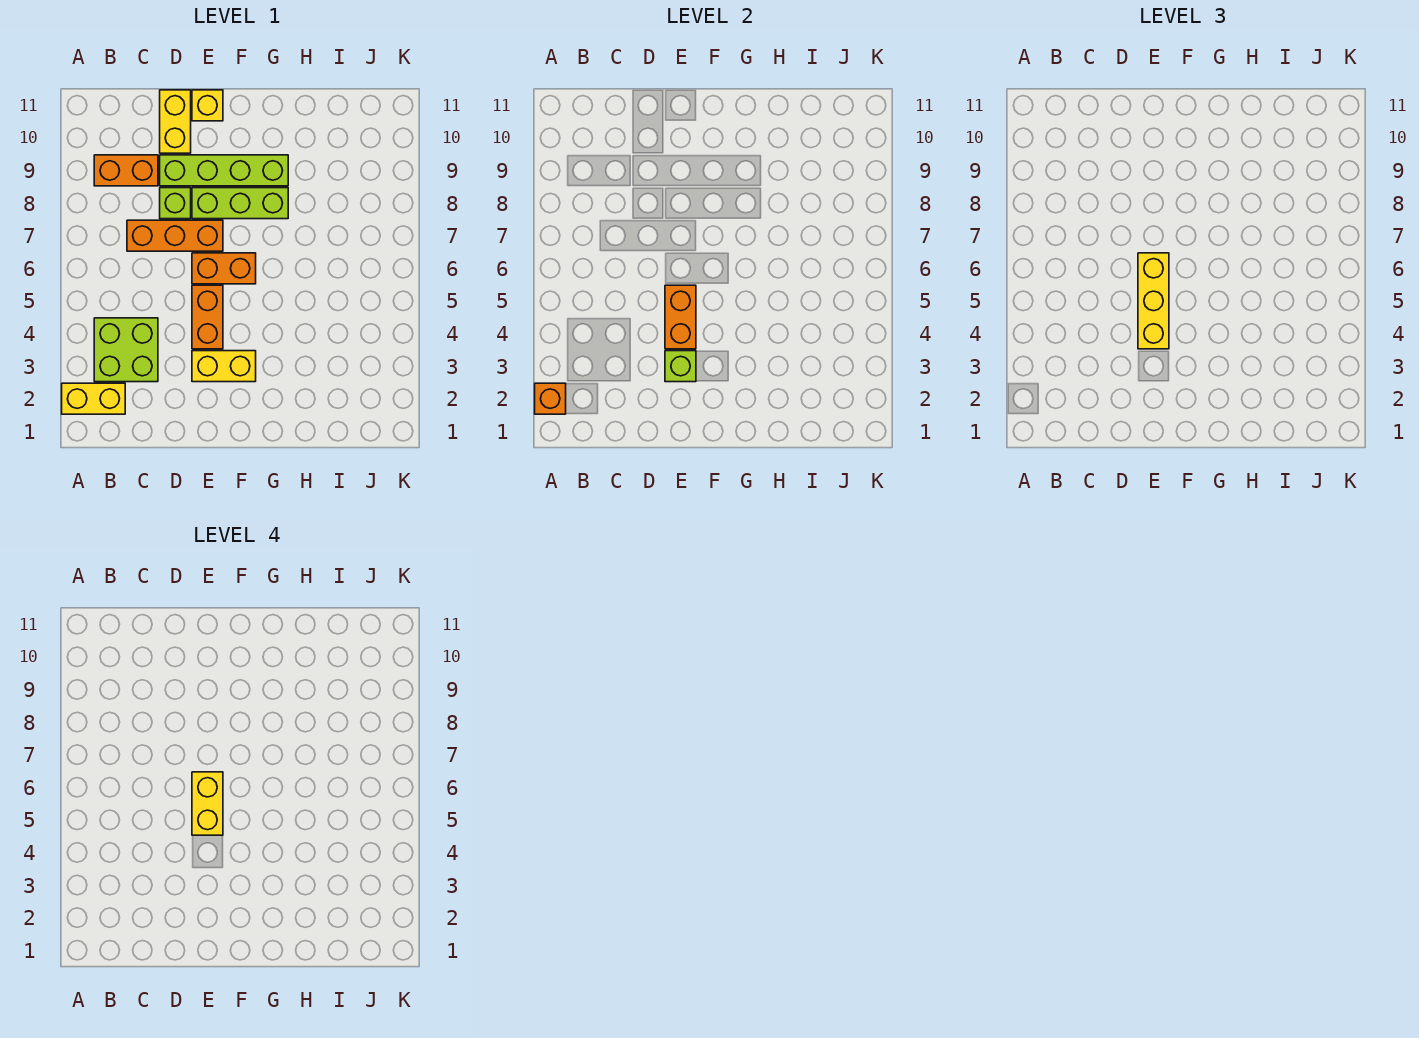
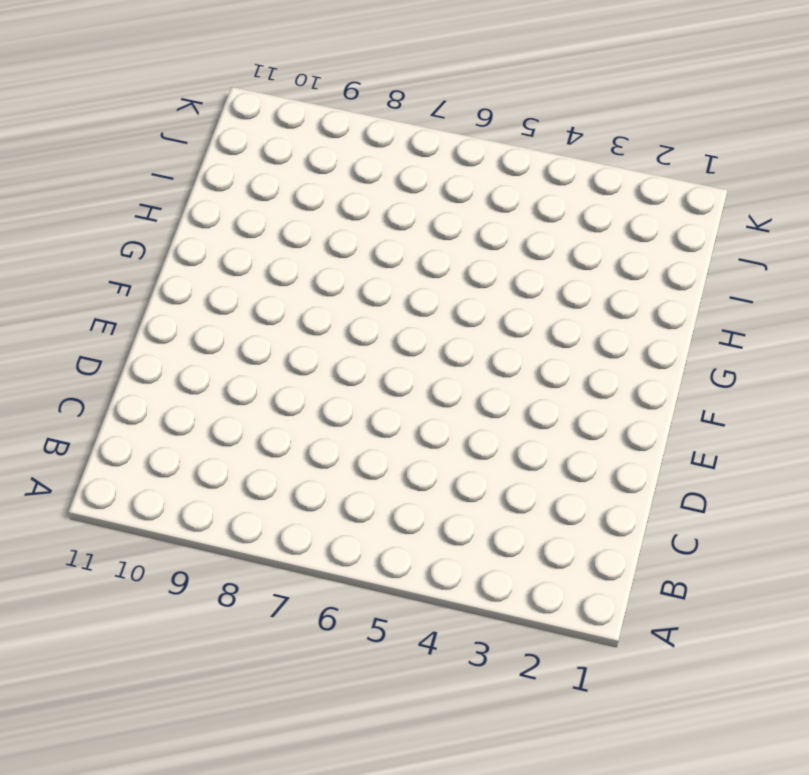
none -> yellow 1x2 brick [62,383,125,414]
none -> lime 2x2 brick [94,318,158,382]
none -> orange 1x2 brick [94,155,158,186]

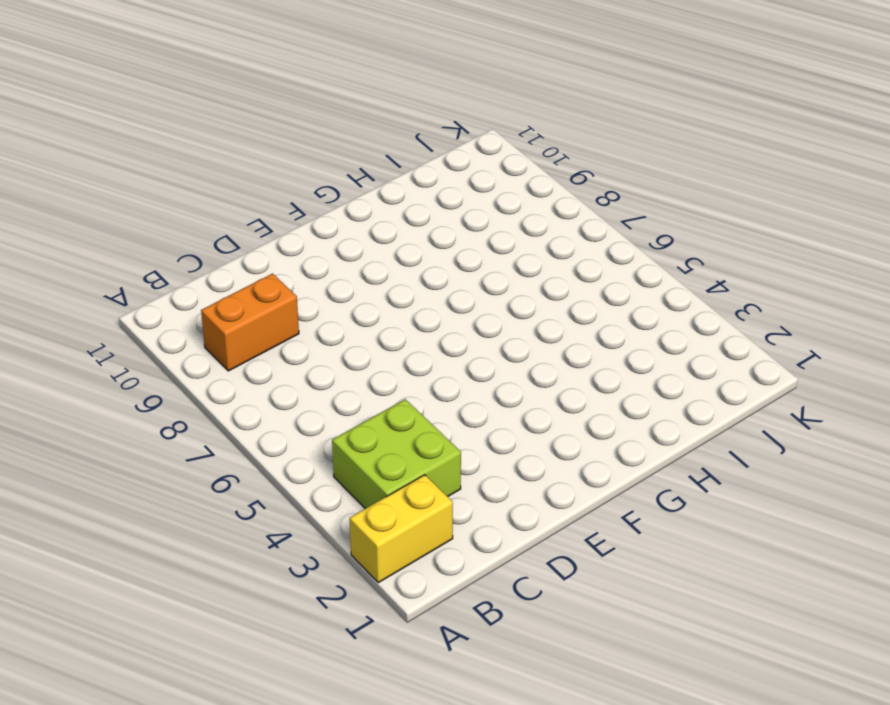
none -> orange 1x3 brick [127,220,223,251]
none -> lime 1x1 brick [160,188,191,219]
none -> lime 1x4 brick [160,155,288,186]

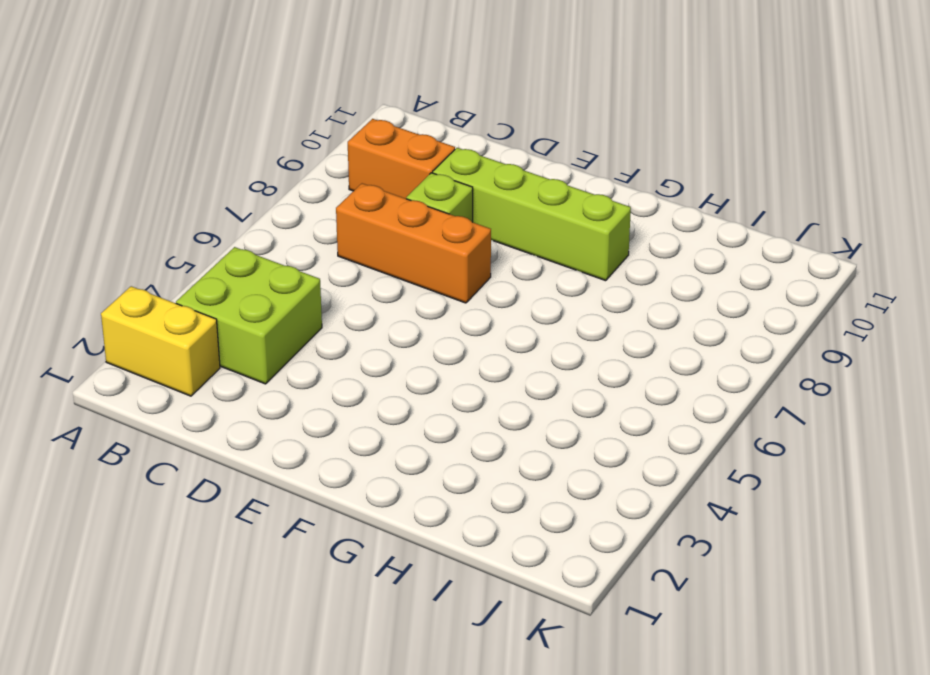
none -> yellow 1x2 brick [160,90,191,153]
none -> yellow 1x2 brick [192,351,256,382]
none -> orange 1x2 brick [192,285,223,349]

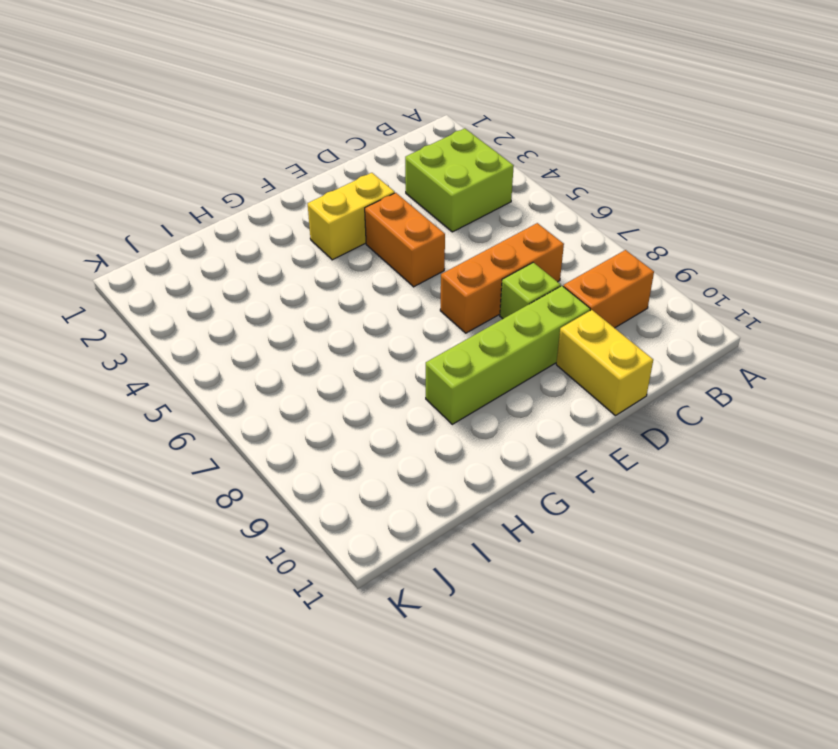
none -> yellow 1x2 brick [62,383,125,414]
none -> orange 1x2 brick [192,253,256,284]
none -> lime 1x3 brick [192,188,288,219]

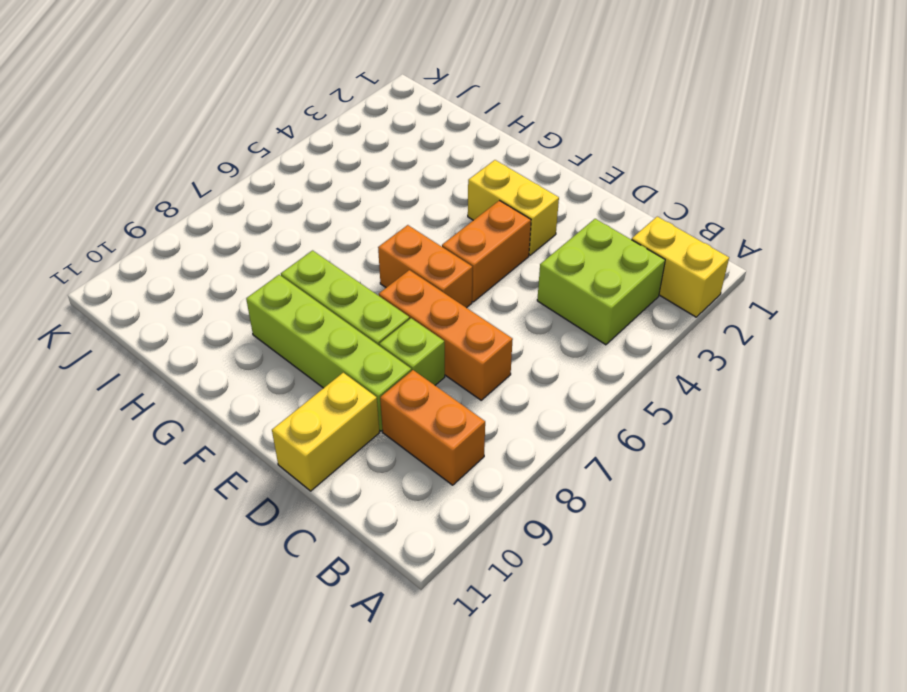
none -> yellow 1x1 brick [192,90,223,121]
none -> orange 1x1 brick [535,383,566,414]
none -> lime 1x1 brick [665,351,696,382]

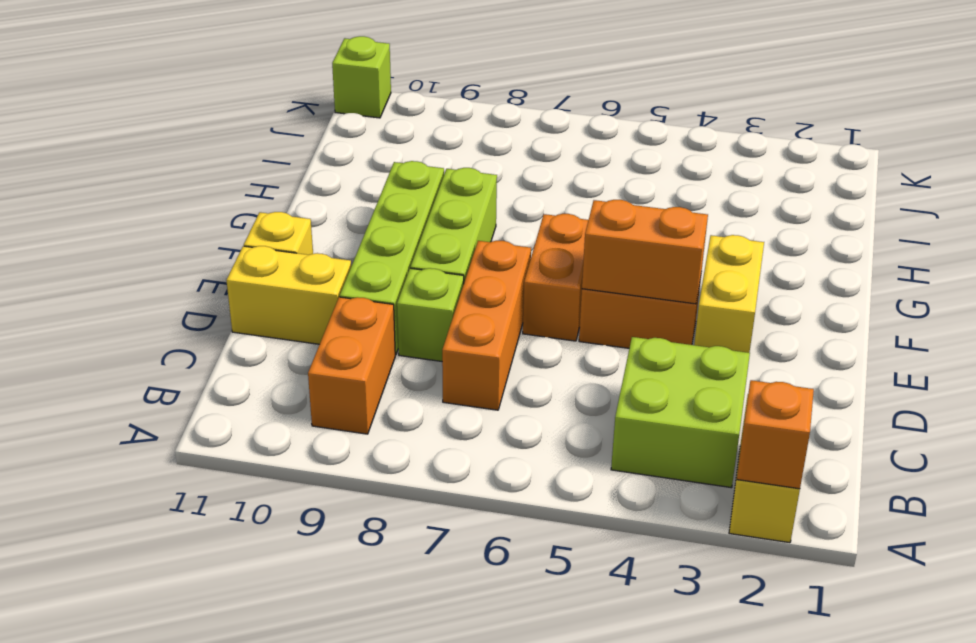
lime 1x1 brick [332,36,391,118] -> lime 1x1 brick moved to [665,351,696,382]
none -> yellow 1x3 brick [1138,253,1169,349]
none -> yellow 1x2 brick [192,772,223,835]

